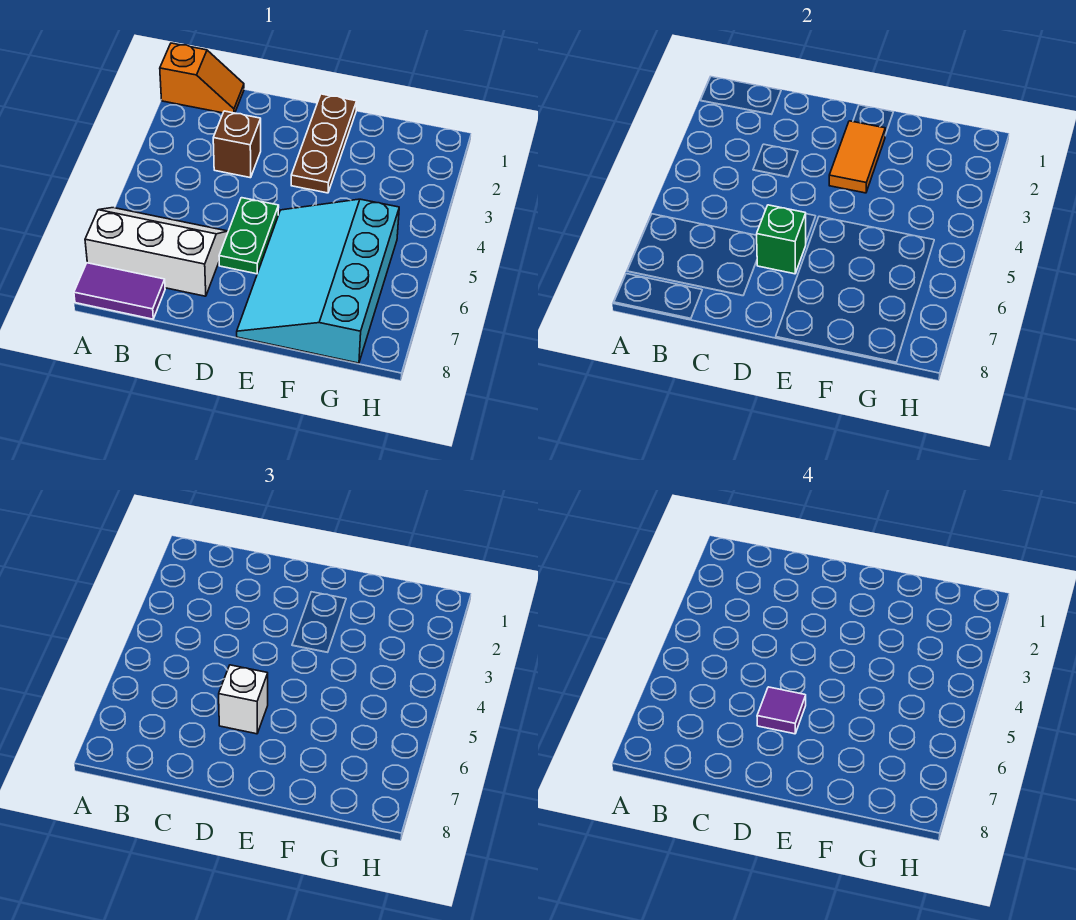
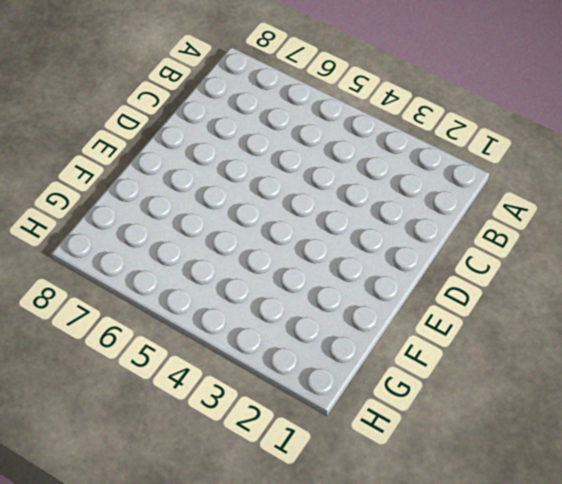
none -> orange 1x2 slope [160,43,244,113]
none -> white 2x3 slope [85,208,228,296]

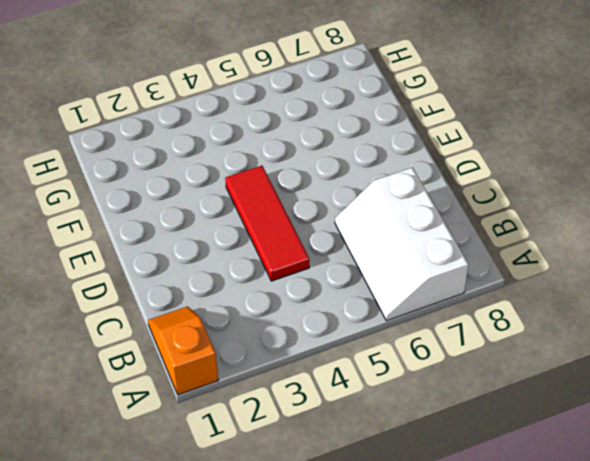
red 1x3 tile [225,166,309,281] -> none
none -> purple 1x2 tile [74,263,165,319]
none -> brown 1x1 brick [213,111,261,178]

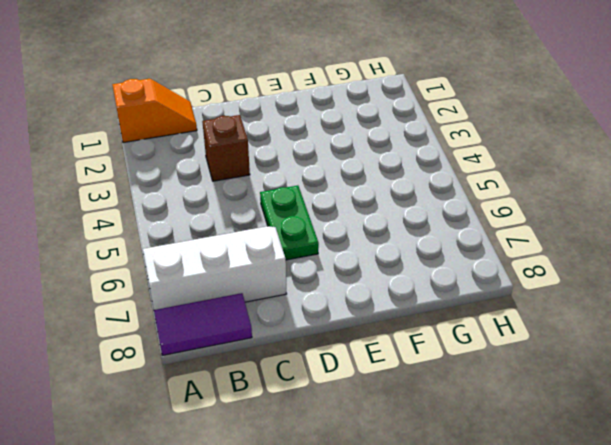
none -> brown 1x3 plate [291,94,357,193]
none -> cyan 3x4 slope [237,199,399,363]

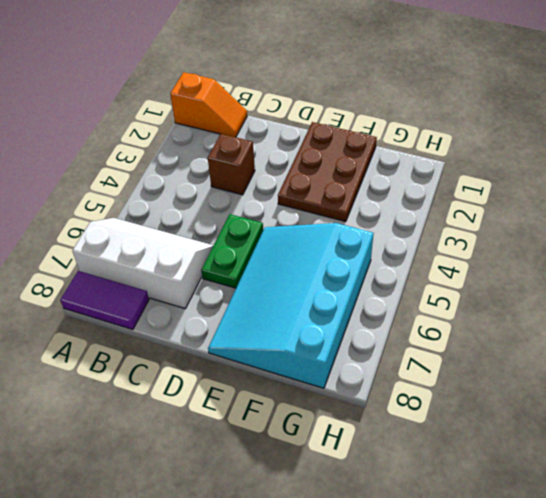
brown 2x3 plate [278,122,377,222] -> brown 1x3 plate [291,94,357,193]
none -> green 1x1 brick [757,205,806,274]
none -> orange 1x2 tile [829,121,885,193]

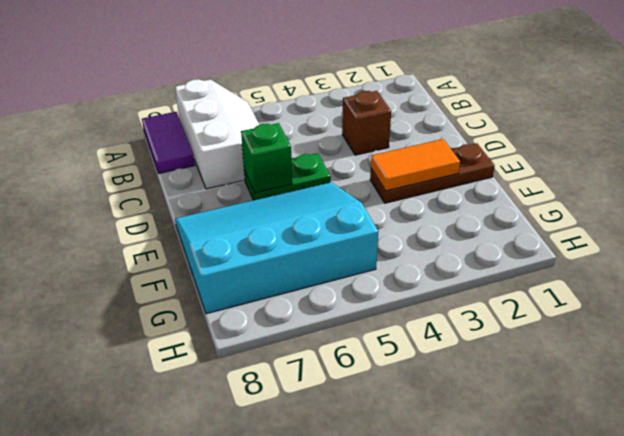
none -> orange 1x2 slope [160,43,244,113]
none -> white 1x1 brick [219,665,268,734]

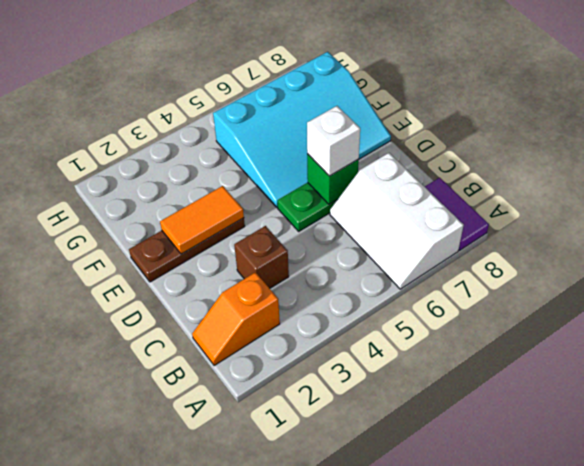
orange 1x2 slope [192,272,280,366] -> orange 1x2 slope turned to [160,43,244,113]
none -> purple 1x1 tile [757,687,806,734]

